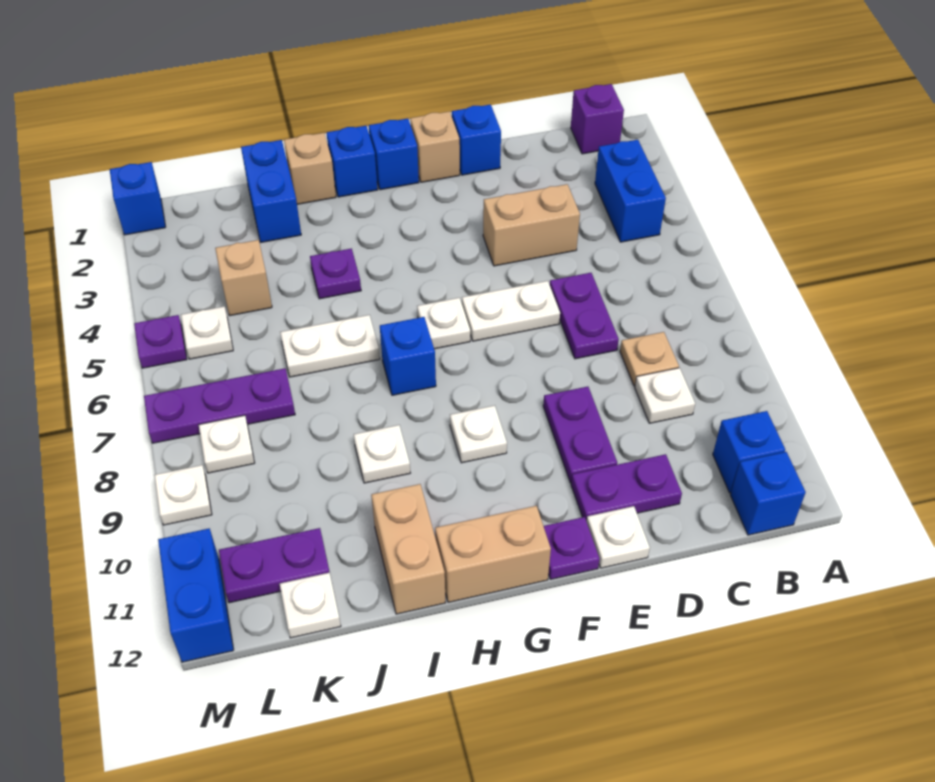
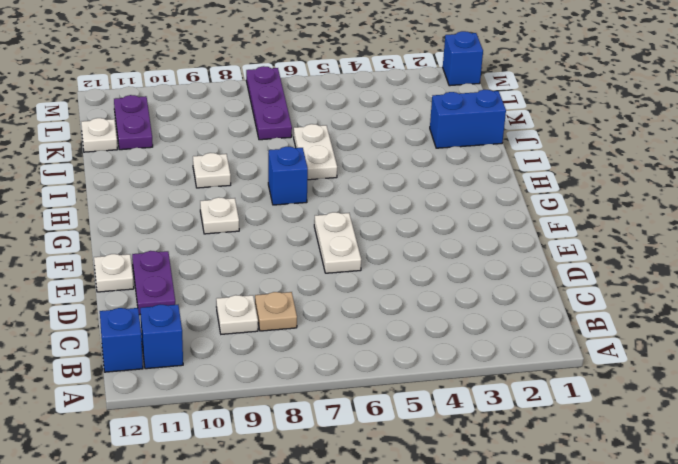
none -> purple 1x1 brick [571,84,624,154]
none -> blue 1x2 brick [595,140,666,242]
none -> tan 1x2 brick [483,184,580,266]
none -> purple 1x2 plate [550,273,619,359]

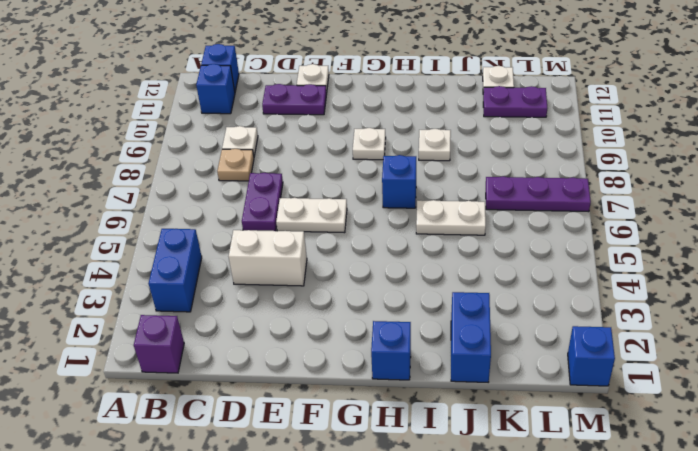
white 1x2 brick [229,230,307,286] -> tan 1x2 brick [483,184,580,266]
none -> blue 1x1 brick [452,105,501,175]
none -> purple 1x2 plate [543,387,617,483]
none -> tan 1x1 brick [410,111,460,182]
none -> purple 1x1 plate [544,517,600,579]

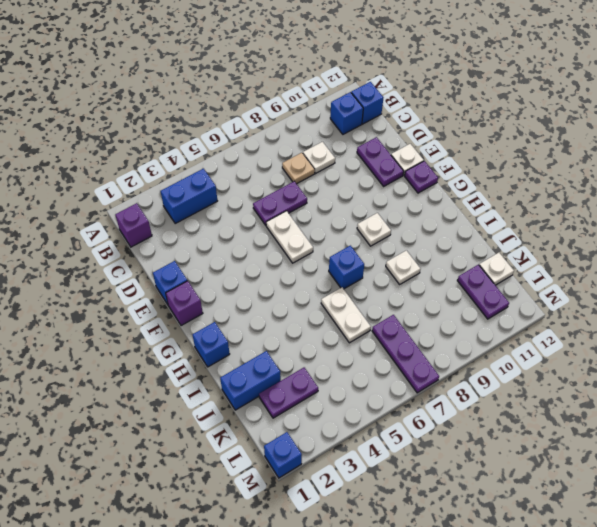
purple 1x1 brick [166,281,203,326] -> tan 1x1 brick [410,111,460,182]
purple 1x2 plate [259,368,318,418] -> purple 1x2 plate moved to [543,387,617,483]
none -> tan 1x2 brick [483,184,580,266]
none -> blue 1x1 brick [369,119,419,190]
none -> white 1x1 plate [417,298,470,349]
none -> tan 1x2 brick [435,506,551,602]

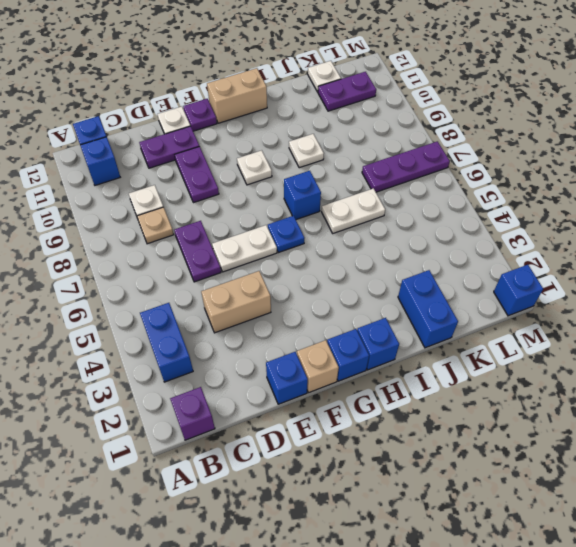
blue 1x1 plate [268,216,304,253] -> white 1x1 plate [417,298,470,349]
none -> tan 1x1 brick [284,133,336,204]
none -> purple 1x1 plate [310,249,361,299]
none -> tan 1x2 brick [371,484,446,614]
none -> tan 1x1 brick [215,240,272,316]

